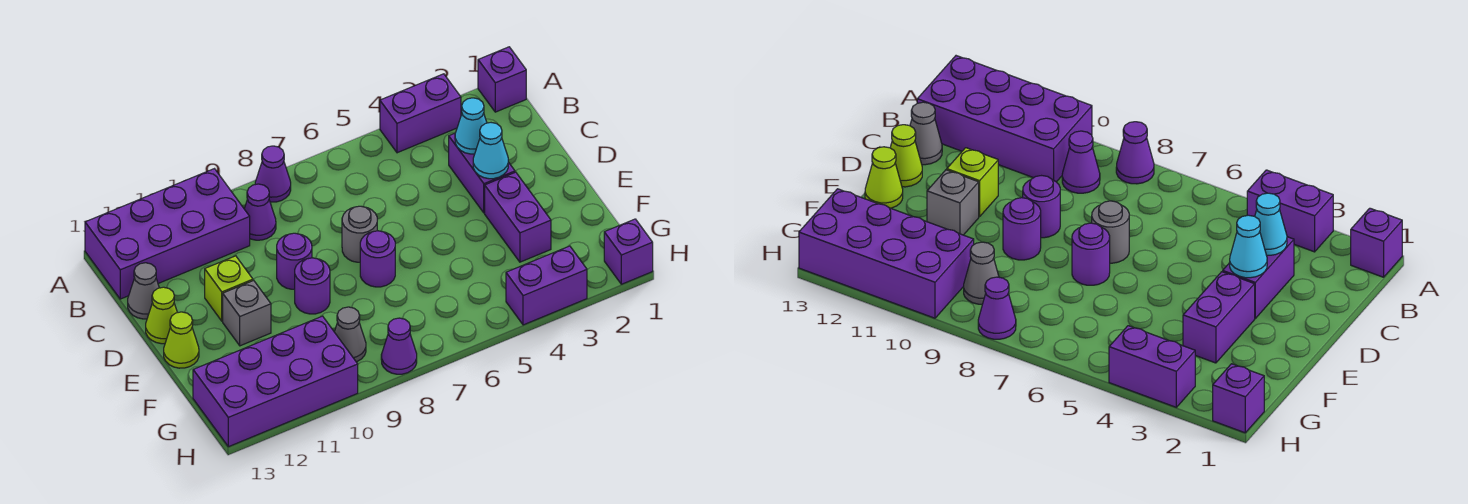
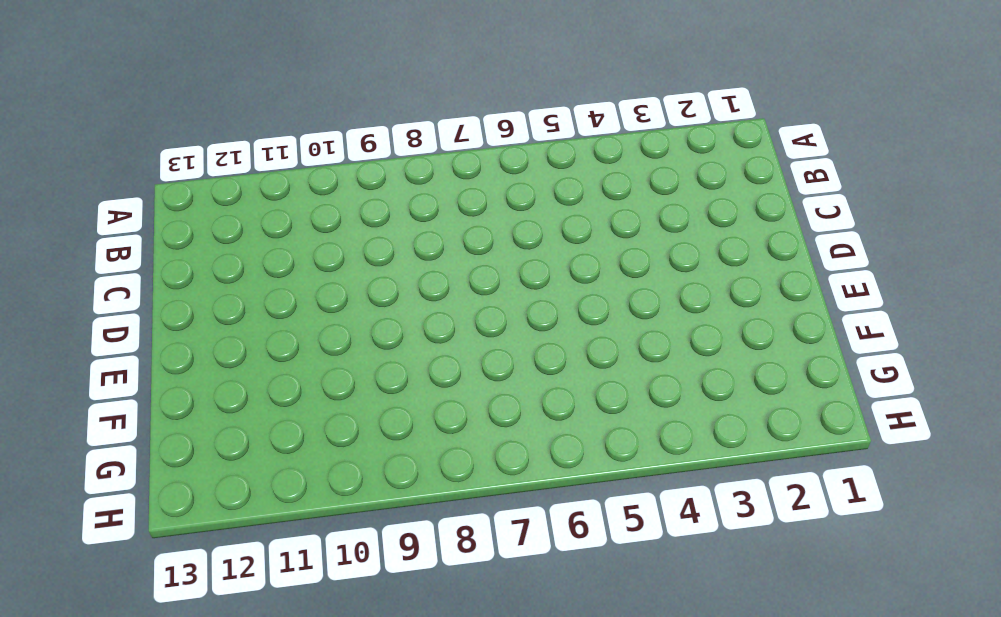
none -> purple 1x1 brick [478,47,526,112]
none -> purple 1x2 brick [380,74,461,153]
none -> purple 1x1 cone [255,146,291,202]

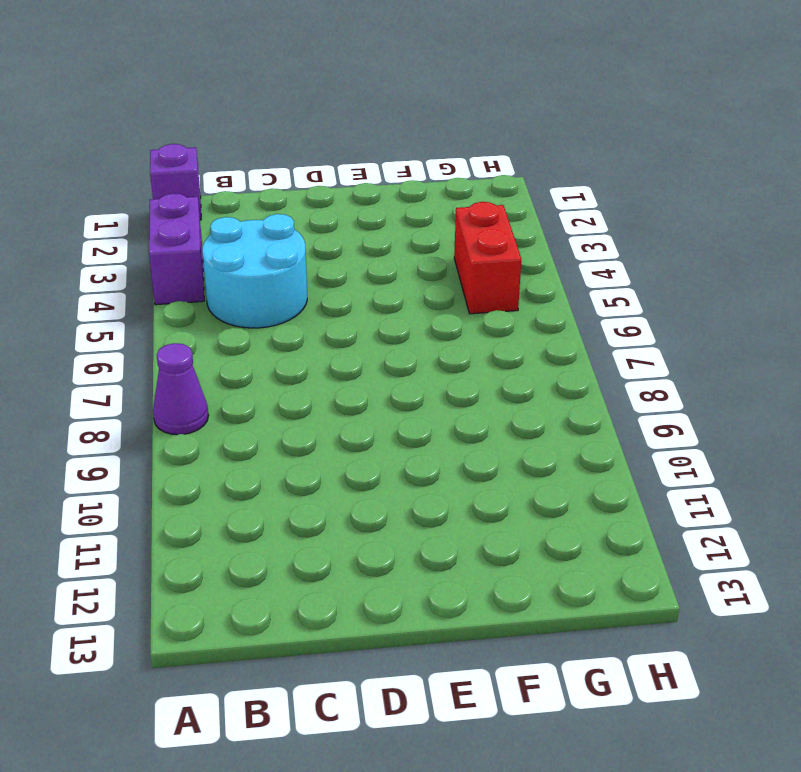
cyan 2x2 round brick [202,214,307,328] -> none
red 1x2 brick [454,202,521,314] -> none
none -> purple 2x4 brick [85,169,250,299]
none -> purple 1x1 cone [244,184,276,240]
none -> purple 1x2 brick [449,133,515,213]

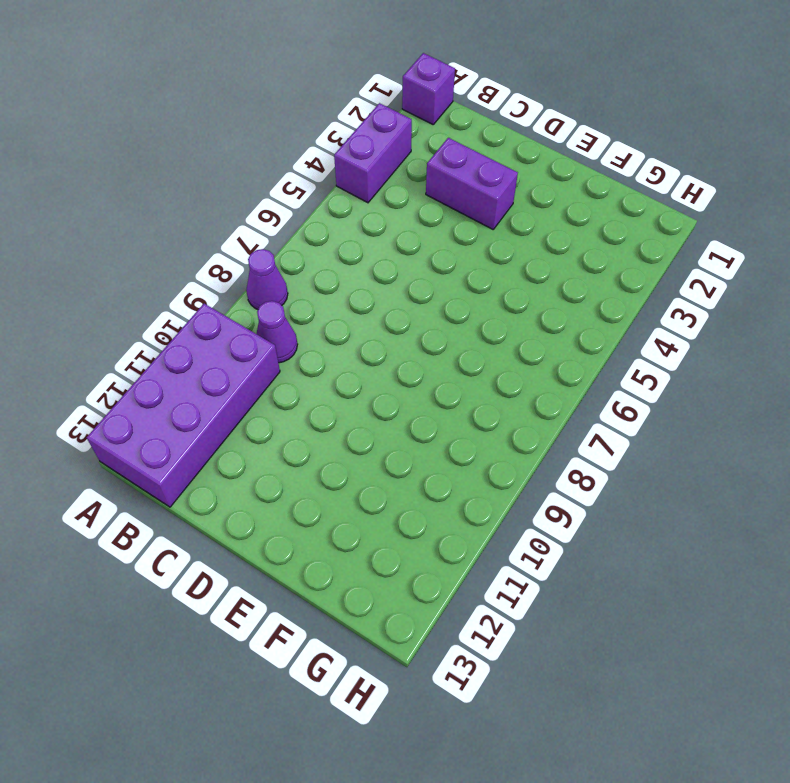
none -> grey 1x1 cone [128,263,159,319]
none -> grey 1x1 round brick [342,206,377,262]
none -> purple 1x1 round brick [277,233,312,289]

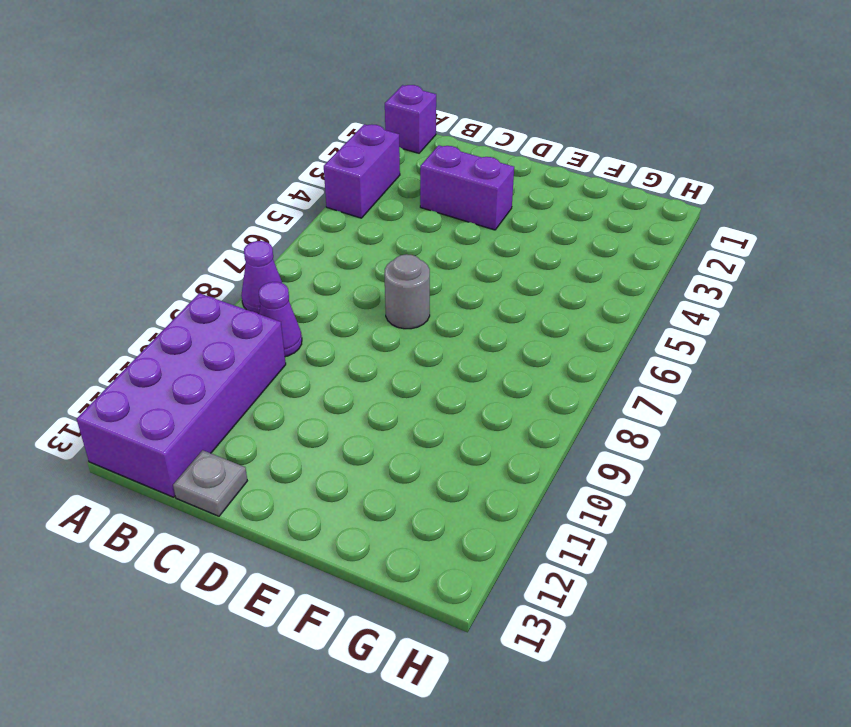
grey 1x1 plate [173,450,247,516] -> grey 1x1 cone [128,263,159,319]
none -> purple 1x1 round brick [277,233,312,289]
none -> lime 1x1 brick [205,256,253,321]
none -> lime 1x1 cone [146,287,177,344]

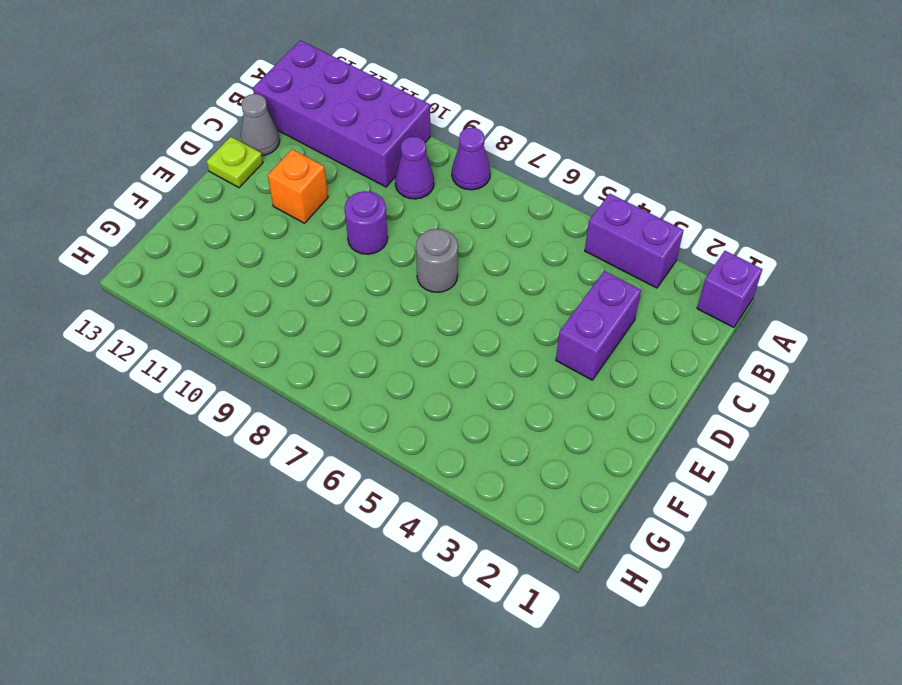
orange 1x1 brick [268,149,328,223] -> lime 1x1 brick [205,256,253,321]
lime 1x1 plate [207,137,263,188] -> lime 1x1 cone [146,287,177,344]
none -> purple 1x2 brick [485,172,551,262]
none -> purple 1x1 round brick [360,231,395,287]
none -> purple 1x1 round brick [295,258,330,314]

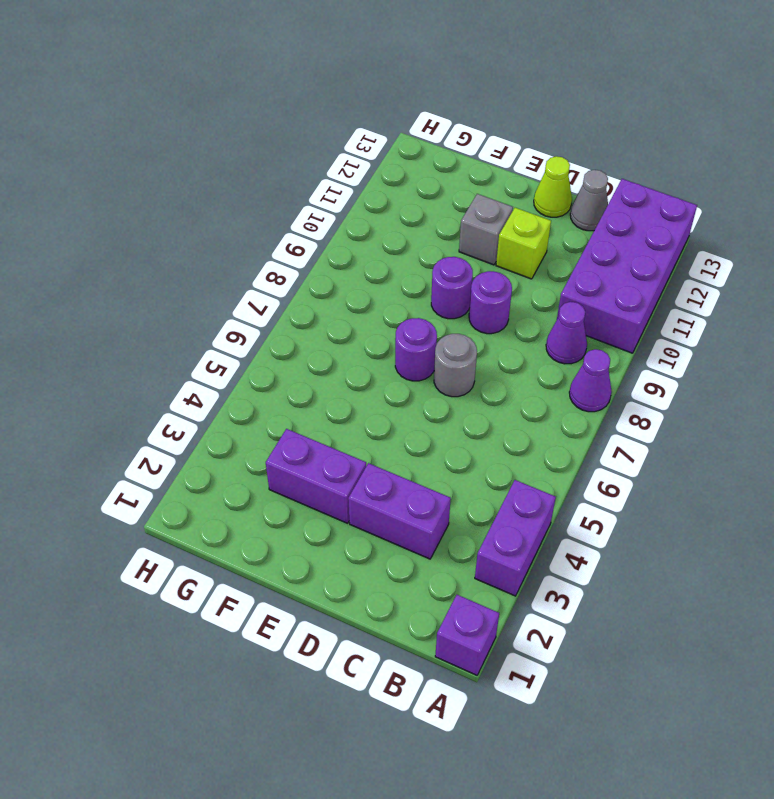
none -> lime 1x1 cone [164,312,199,368]
none -> grey 1x1 cone [335,307,366,362]
none -> purple 2x4 brick [193,316,358,447]

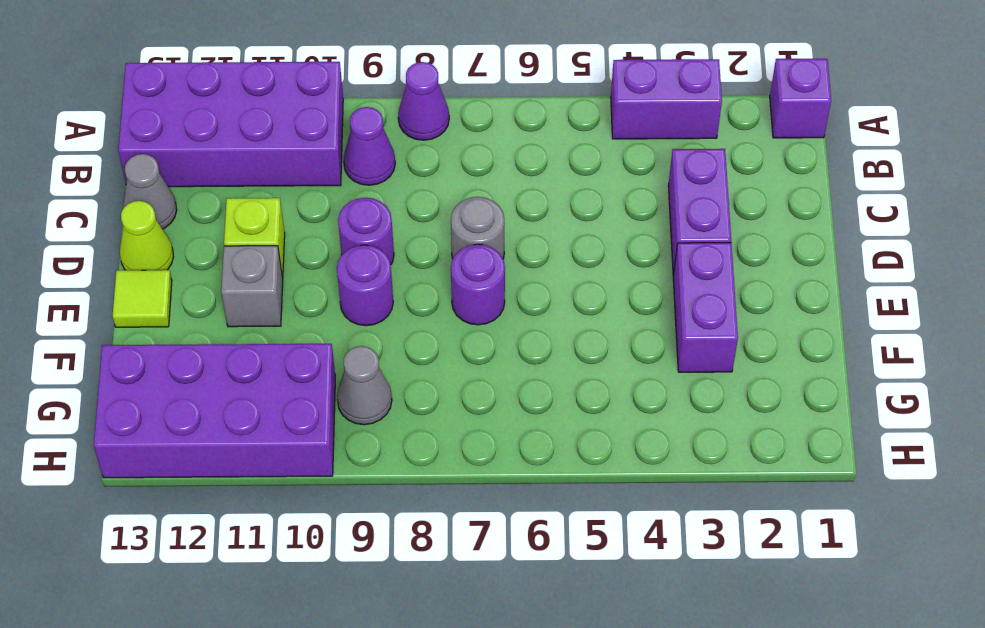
lime 1x1 tile [113,270,172,327] -> lime 1x1 cone [164,312,199,368]
none -> purple 1x1 brick [604,219,653,284]
none -> purple 1x2 brick [506,246,587,325]
none -> purple 1x1 cone [381,318,417,374]

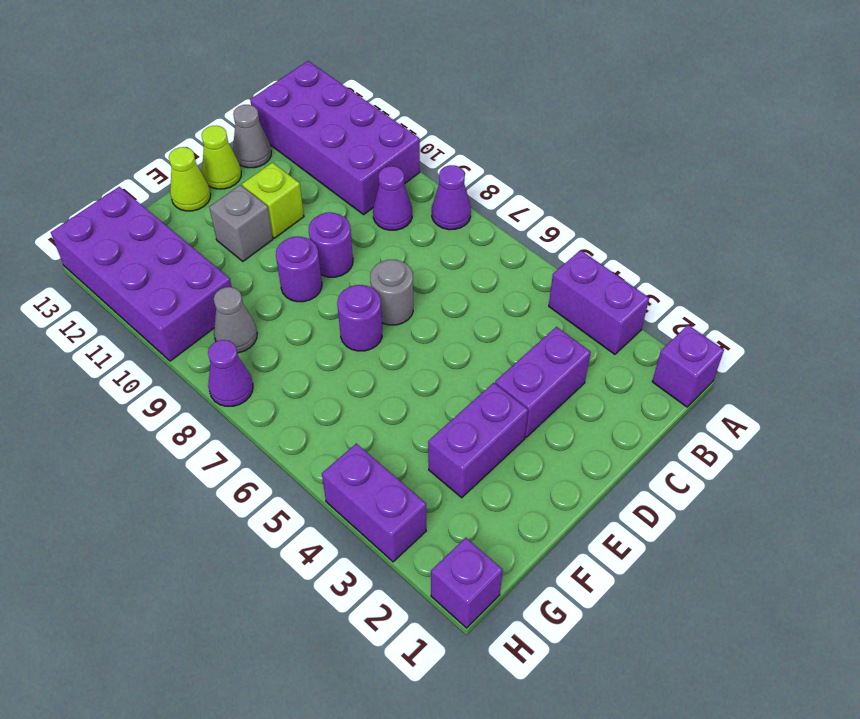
none -> cyan 1x1 cone [455,98,487,154]
none -> cyan 1x1 cone [473,123,508,179]

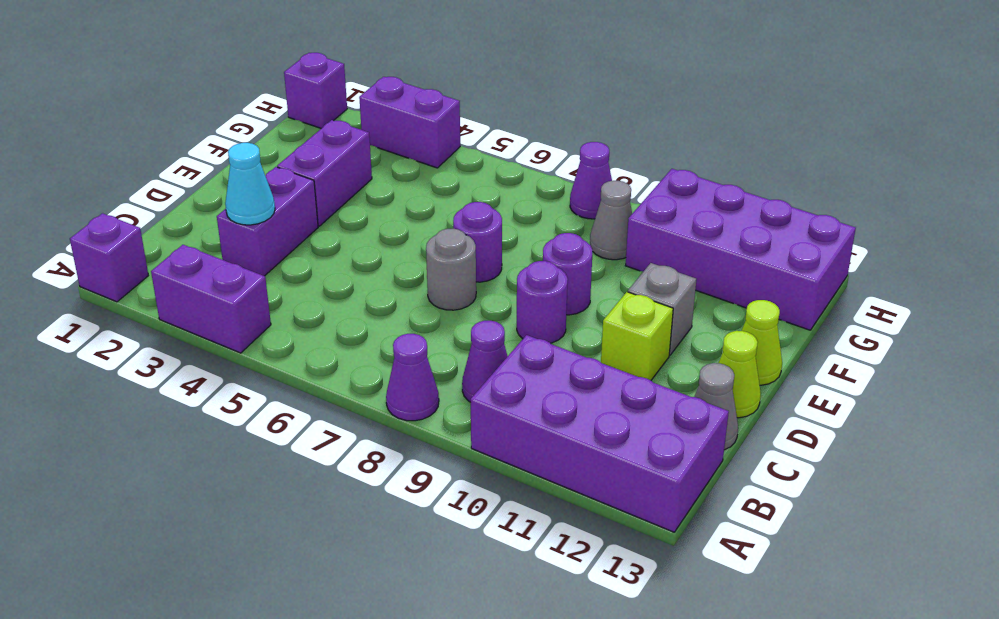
none -> cyan 1x1 cone [473,123,508,179]

